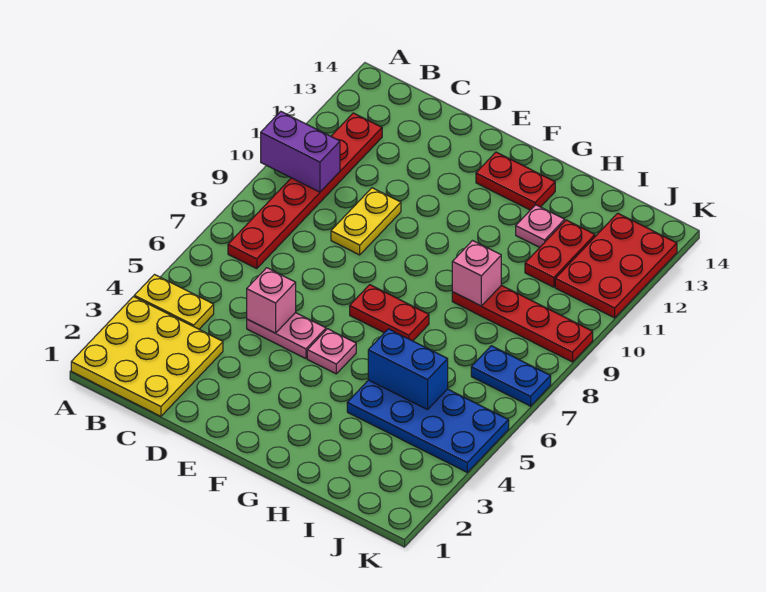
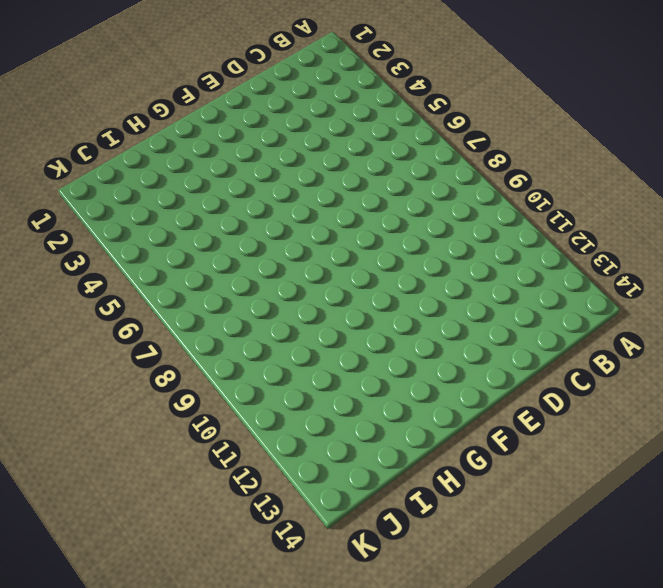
none -> yellow 3x3 plate [71,297,223,416]
none -> yellow 1x2 plate [134,275,214,329]
none -> red 1x6 plate [228,113,382,269]

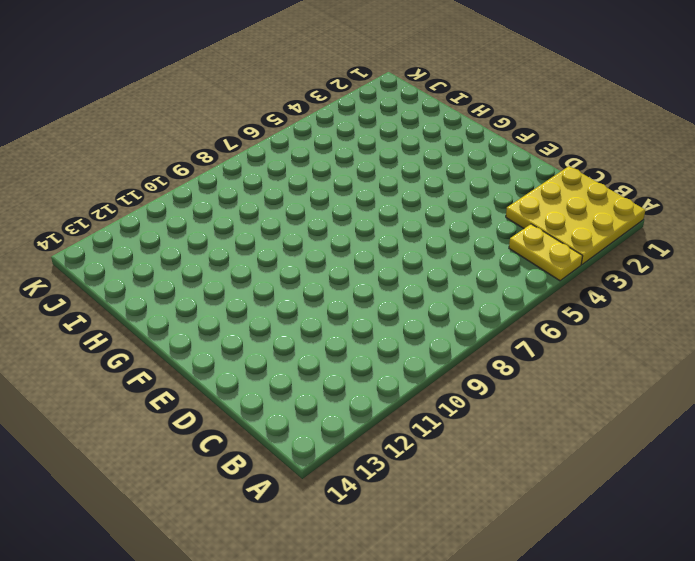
none -> red 1x6 plate [228,113,382,269]
none -> pink 1x2 plate [247,313,326,359]
none -> yellow 1x2 plate [331,188,401,255]

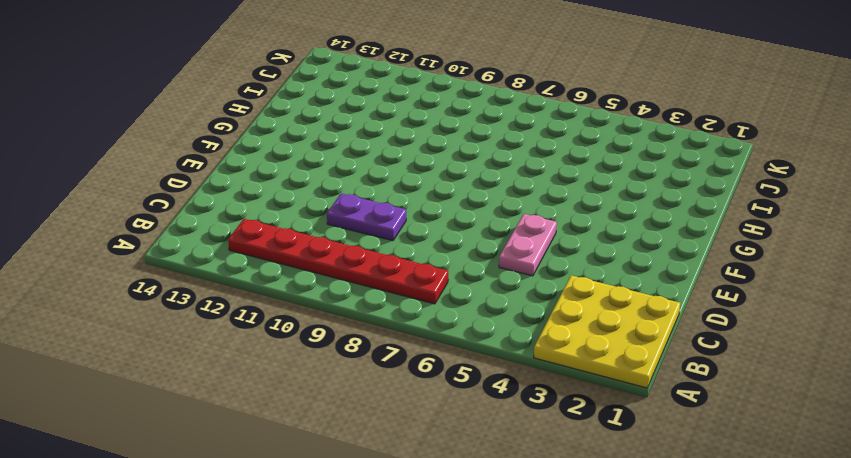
purple 1x2 plate [327,194,406,241] -> yellow 1x2 plate [331,188,401,255]
none -> yellow 1x2 plate [134,275,214,329]
none -> pink 1x1 plate [307,329,356,374]
none -> red 1x2 plate [350,285,429,341]

